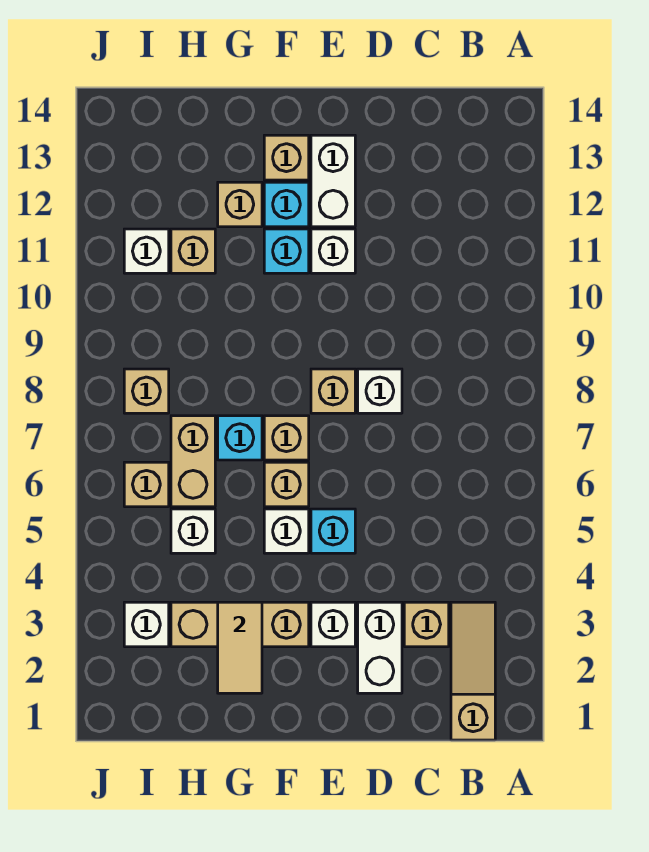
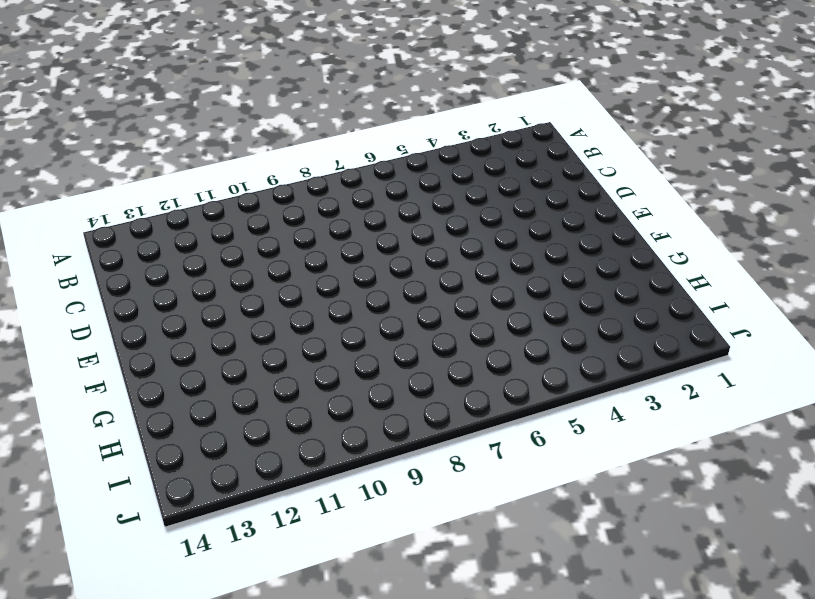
none -> tan 1x3 slope [451,602,495,740]
none -> tan 1x1 brick [404,602,449,647]
none -> white 1x2 brick [358,602,402,693]

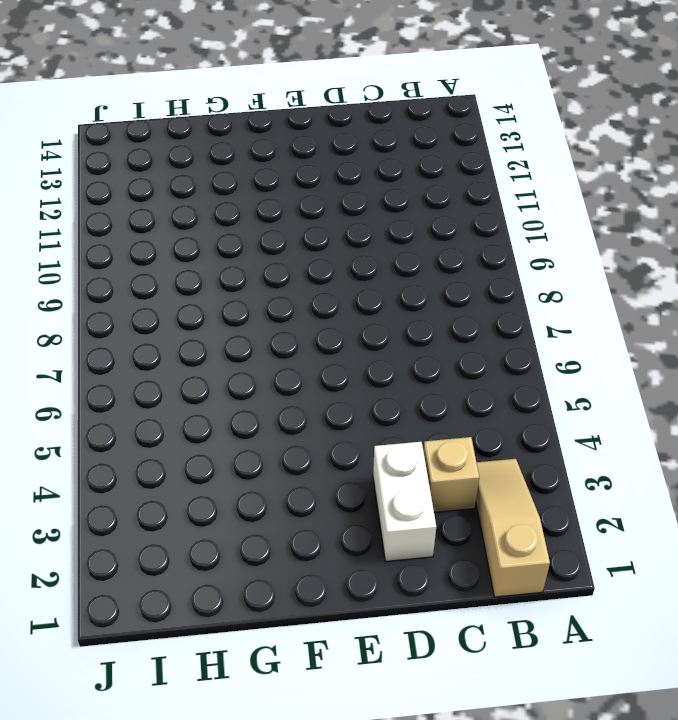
none -> white 1x1 brick [358,369,402,413]
none -> white 1x1 brick [311,602,355,647]
none -> cyan 1x1 brick [311,509,355,553]

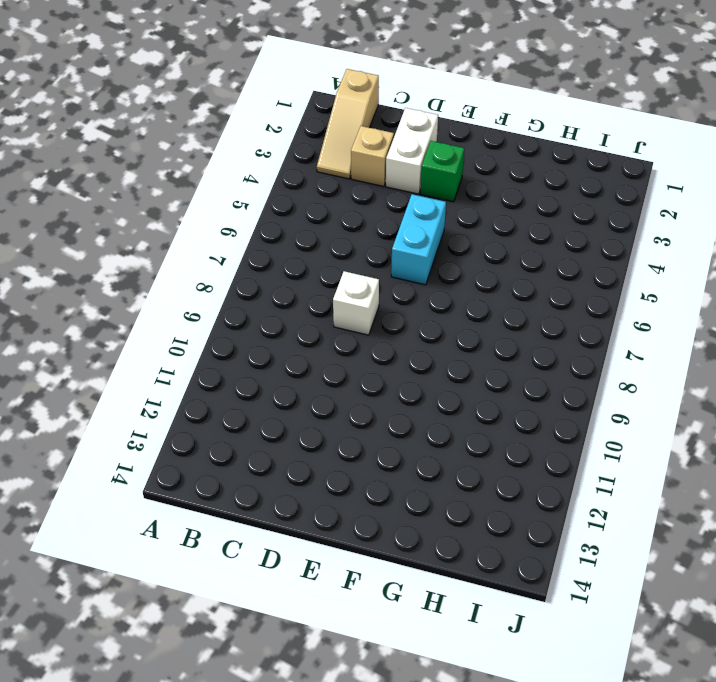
green 1x1 brick [421,141,464,202] -> white 1x1 brick [311,602,355,647]
cyan 1x2 brick [391,194,446,285] -> cyan 1x1 brick [311,509,355,553]
none -> tan 1x1 brick [311,369,355,413]
none -> white 1x1 brick [311,229,355,273]
none -> white 1x2 brick [311,135,355,227]

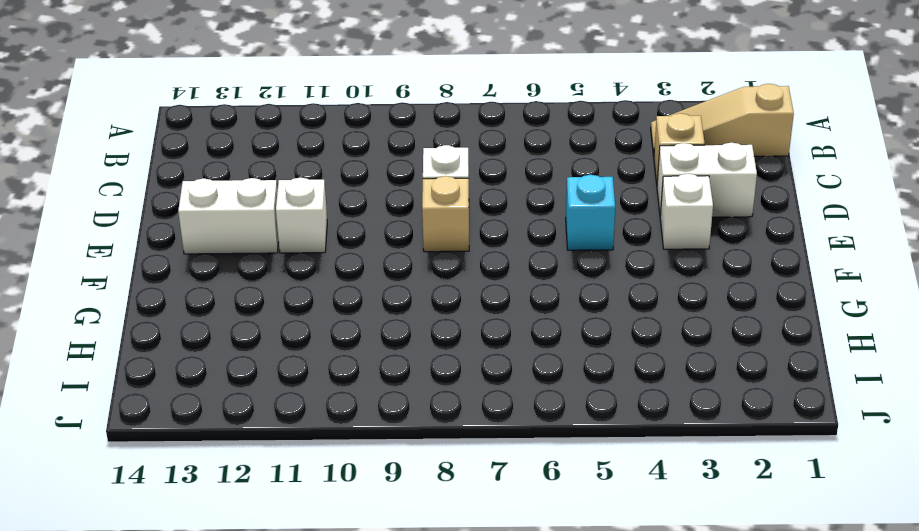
none -> tan 1x3 brick [171,602,309,647]
none -> white 1x1 brick [264,509,309,553]
none -> tan 1x1 brick [264,462,309,507]

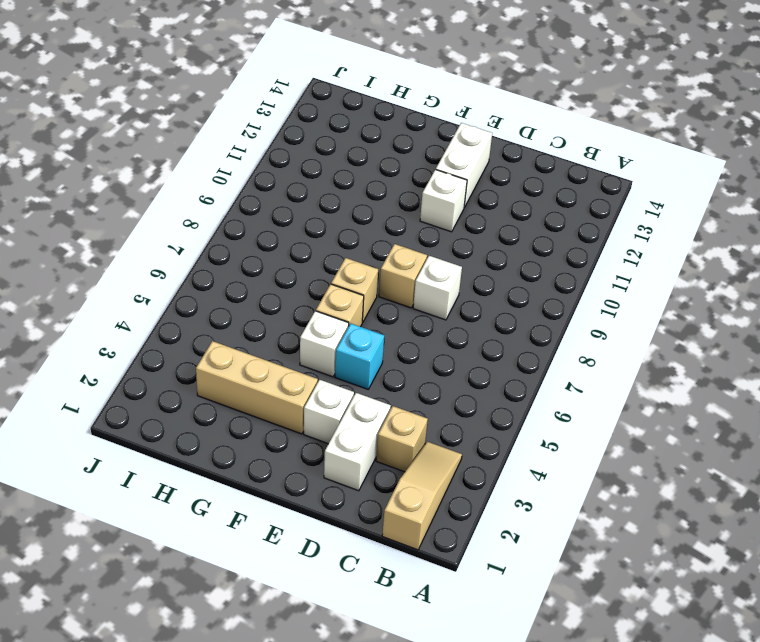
none -> cyan 1x1 brick [264,229,309,273]
none -> cyan 1x1 brick [264,182,309,227]
none -> tan 1x1 brick [264,135,309,180]

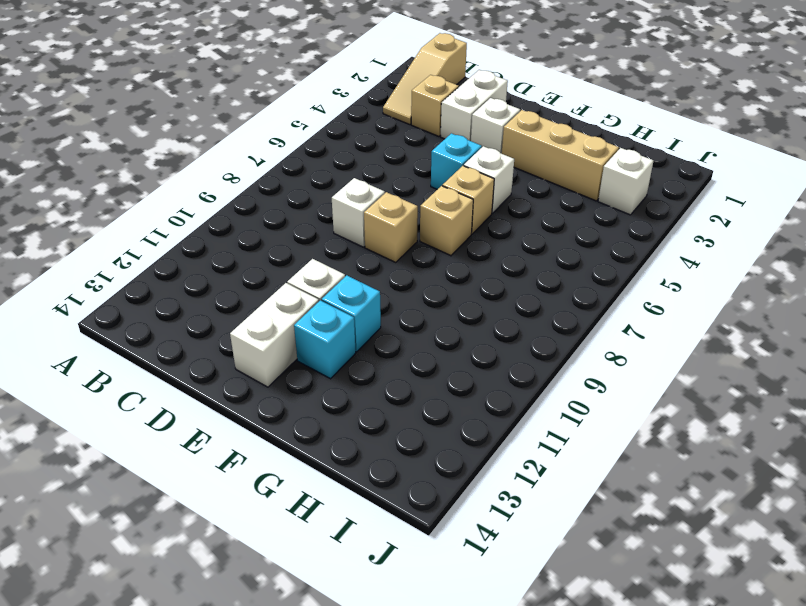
none -> tan 1x1 brick [264,135,309,180]
none -> cyan 1x1 brick [218,416,262,460]
none -> tan 1x1 brick [218,182,262,227]

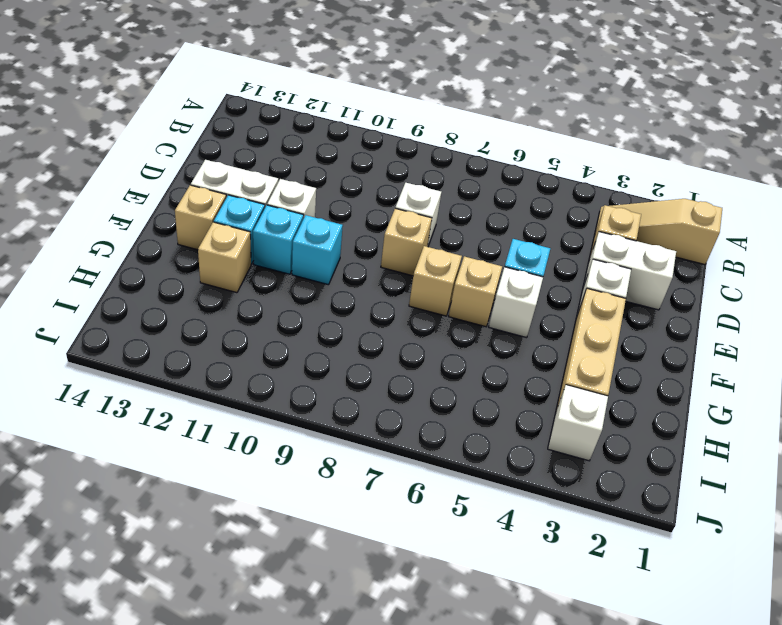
cyan 1x1 brick [292,215,343,285] -> cyan 1x1 brick moved to [218,416,262,460]
none -> white 1x1 brick [171,509,215,553]
none -> tan 1x2 brick [171,416,215,507]
none -> tan 1x1 brick [171,229,215,273]

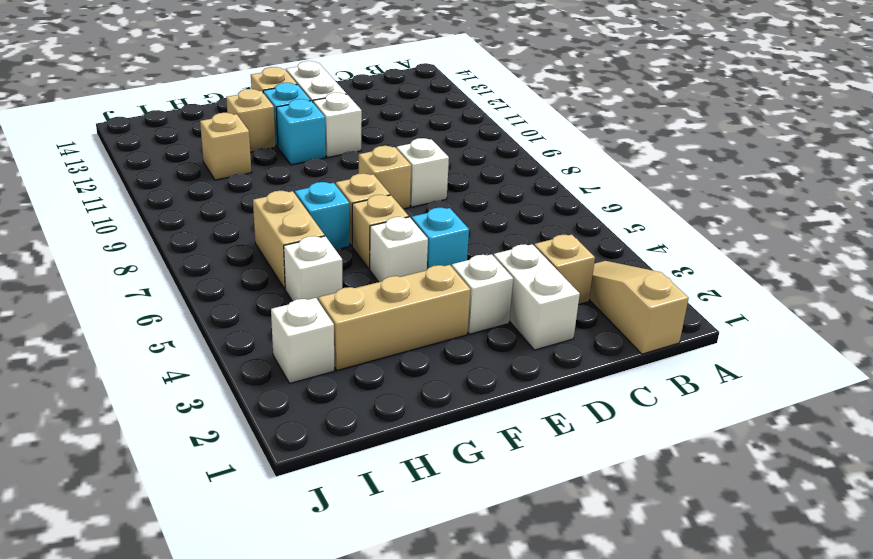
none -> tan 1x1 brick [124,462,169,507]
none -> tan 1x1 brick [124,369,169,413]
none -> white 1x1 brick [124,229,169,273]

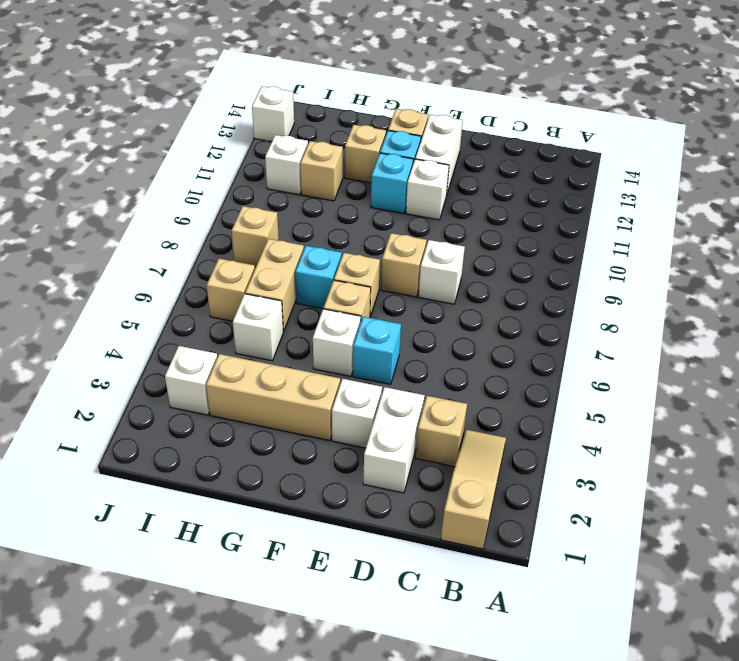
white 1x1 brick [252,86,294,142] -> none
none -> tan 1x2 tile [218,602,262,693]

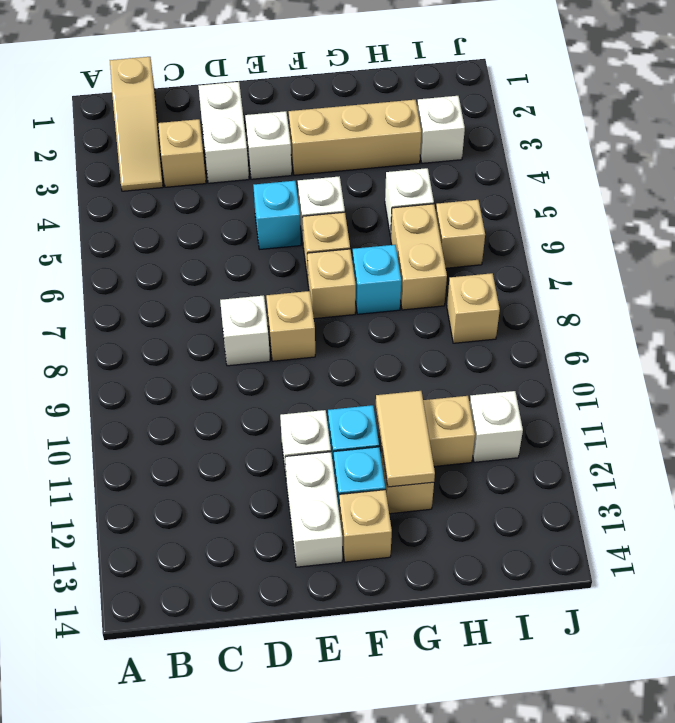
tan 1x2 tile [376,391,435,487] -> tan 1x2 tile moved to [218,602,262,693]

